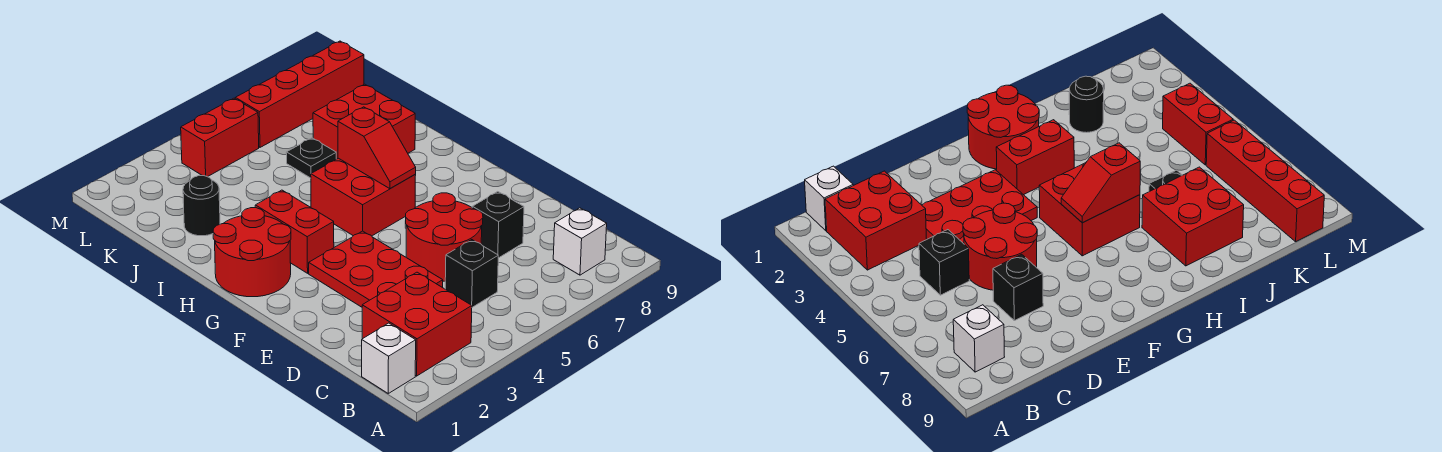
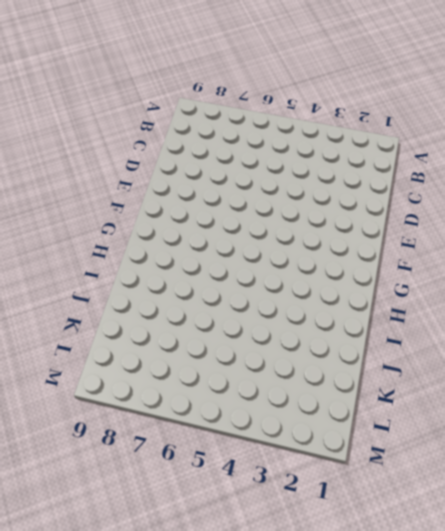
none -> white 1x1 brick [362,323,416,393]
none -> red 2x2 brick [362,272,472,376]
none -> white 1x1 brick [553,208,607,275]

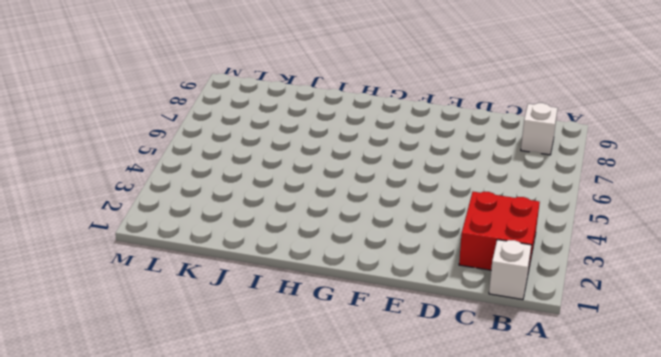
none -> black 1x1 brick [445,240,498,307]
none -> red 2x3 plate [309,231,443,307]
none -> red 2x2 round brick [406,193,483,281]

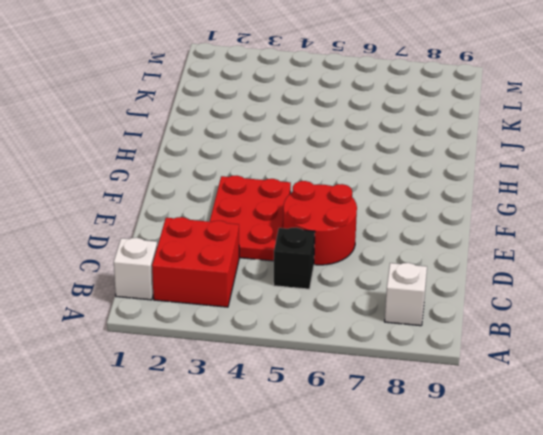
none -> black 1x1 brick [472,192,524,258]
none -> red 2x2 round brick [213,208,291,297]
none -> red 1x2 brick [255,190,334,273]

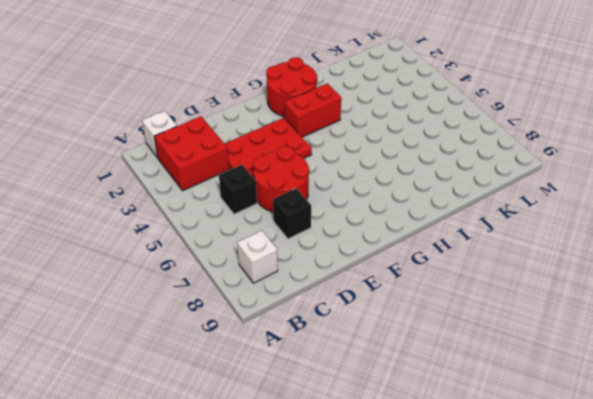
none -> red 2x2 brick [311,158,416,236]
none -> red 2x2 brick [313,84,415,159]
none -> black 1x1 round brick [183,176,220,236]

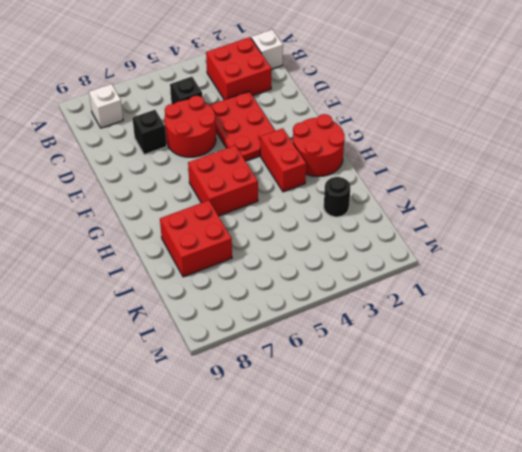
none -> black 1x1 plate [286,138,336,178]
none -> red 1x2 brick [181,98,259,177]
none -> red 1x4 brick [235,41,364,147]

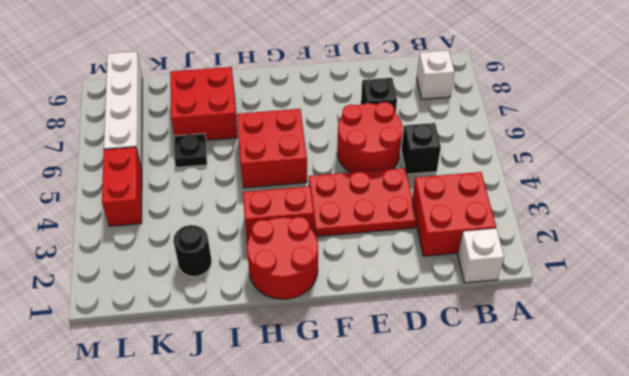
white 1x4 brick [104,52,142,169] -> red 1x4 brick [235,41,364,147]
none -> red 1x2 slope [338,107,416,189]

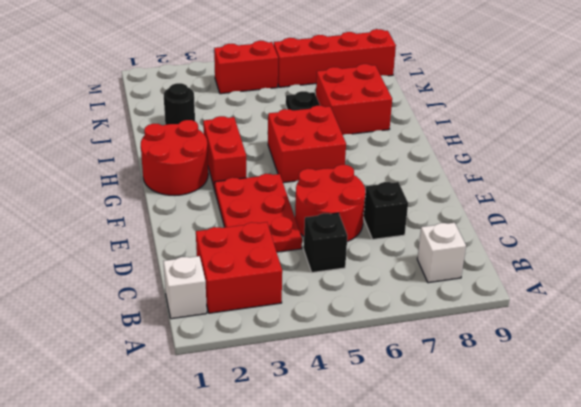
none -> red 1x2 slope [338,107,416,189]

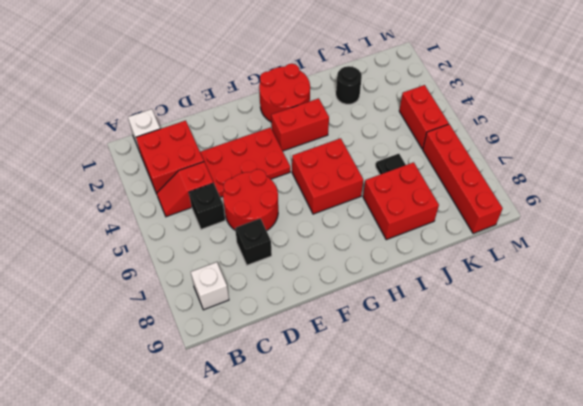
red 1x2 slope [157,162,213,217] -> red 1x2 slope moved to [338,107,416,189]

